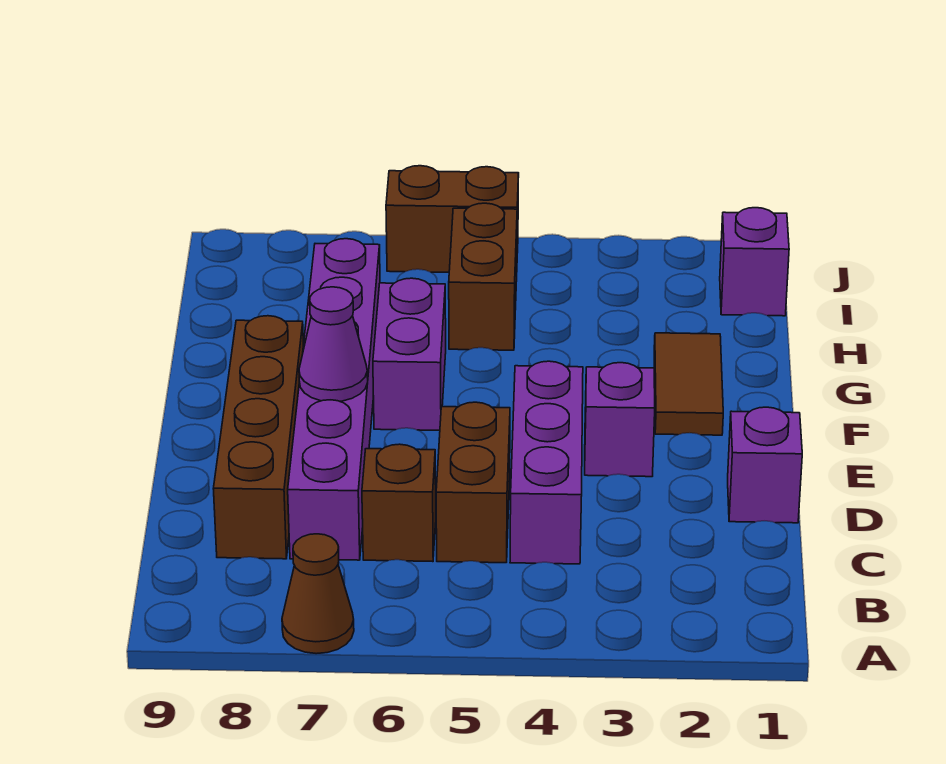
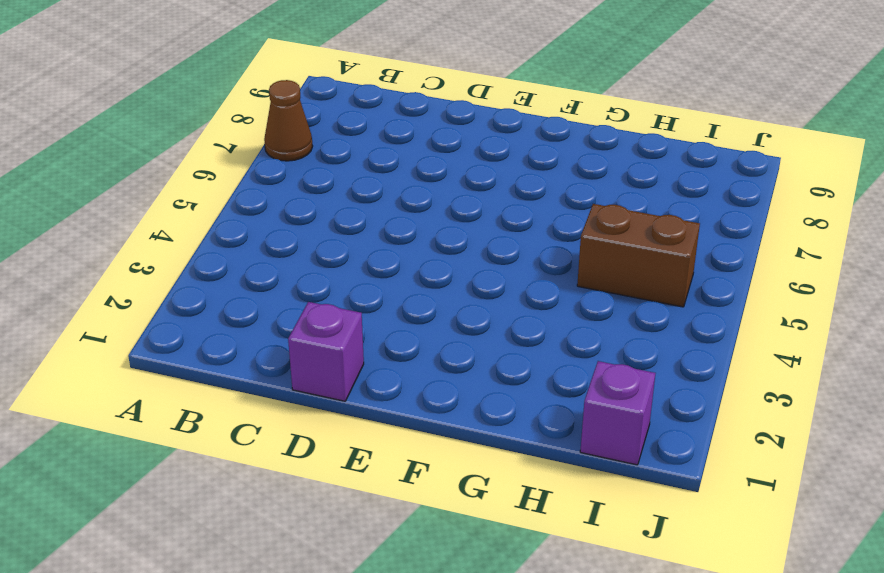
none -> purple 1x3 brick [510,361,583,564]
none -> brown 1x2 brick [436,402,510,563]
none -> brown 1x1 brick [362,444,436,562]

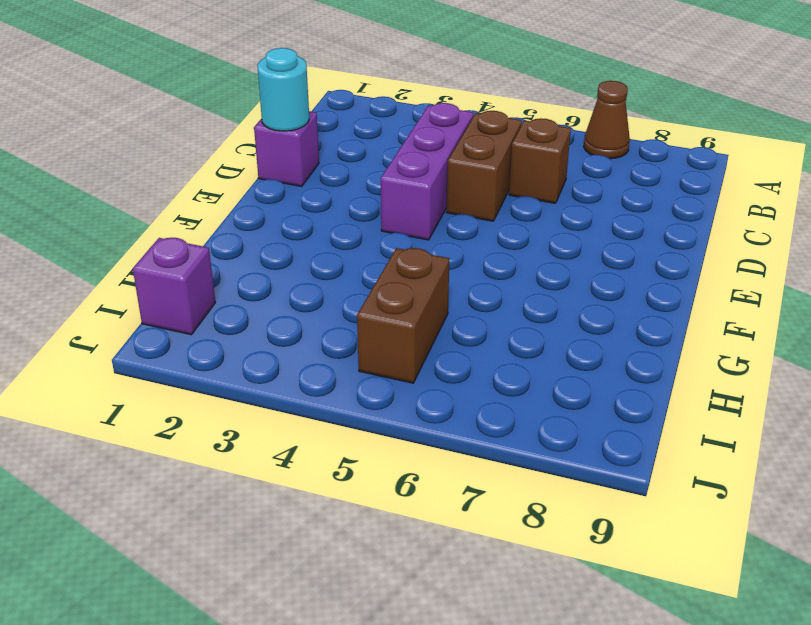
cyan 1x1 round brick [257,48,309,131] -> none
none -> purple 1x6 brick [288,239,380,560]
none -> brown 1x4 brick [213,316,303,559]
none -> purple 1x1 brick [585,363,655,477]

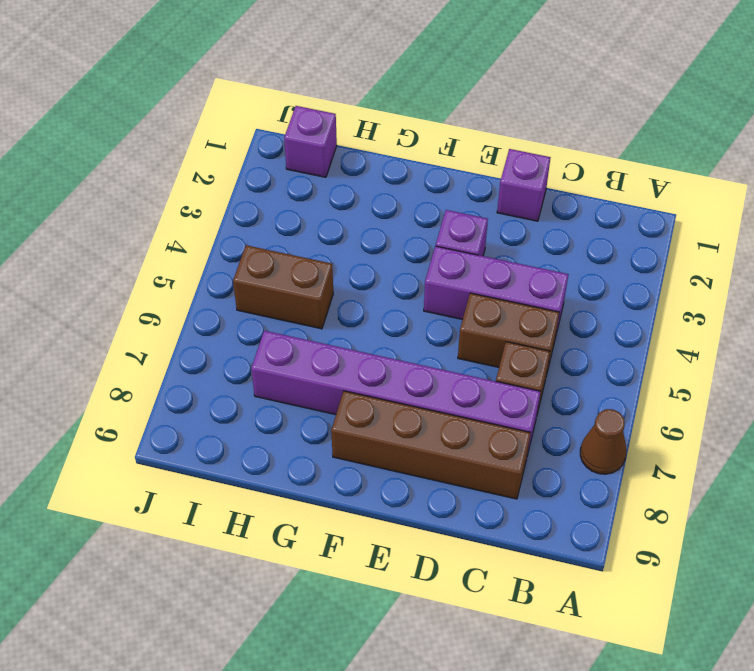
none -> brown 1x2 tile [654,333,723,435]
none -> purple 1x2 brick [373,278,446,431]
none -> brown 1x2 brick [386,166,519,272]

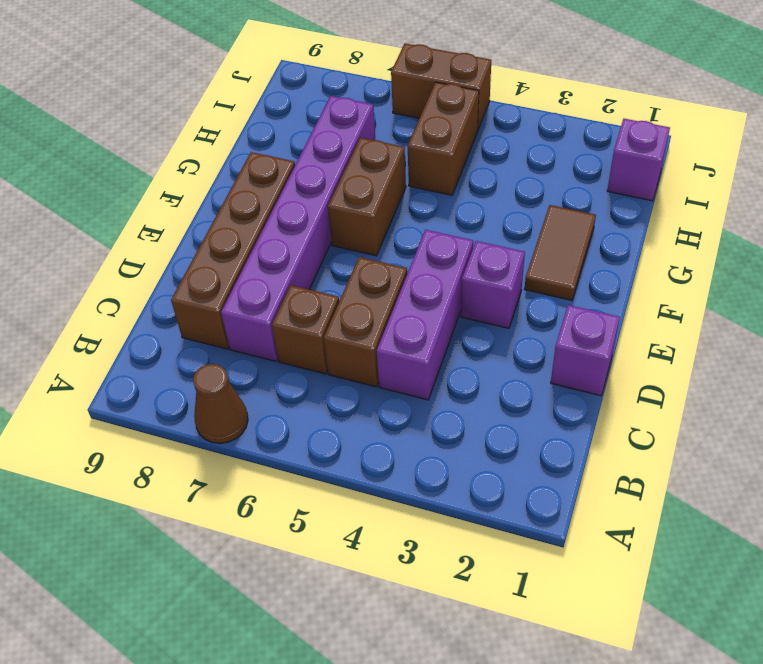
brown 1x2 brick [328,138,406,256] -> purple 1x2 brick [373,278,446,431]
none -> purple 1x1 cone [299,287,368,401]

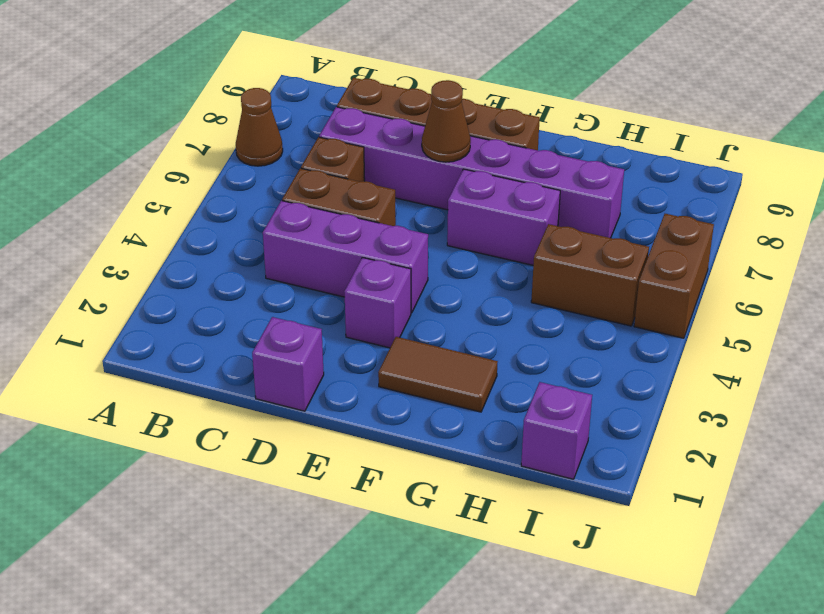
brown 1x1 cone [422,80,471,162] -> purple 1x1 cone [299,287,368,401]

